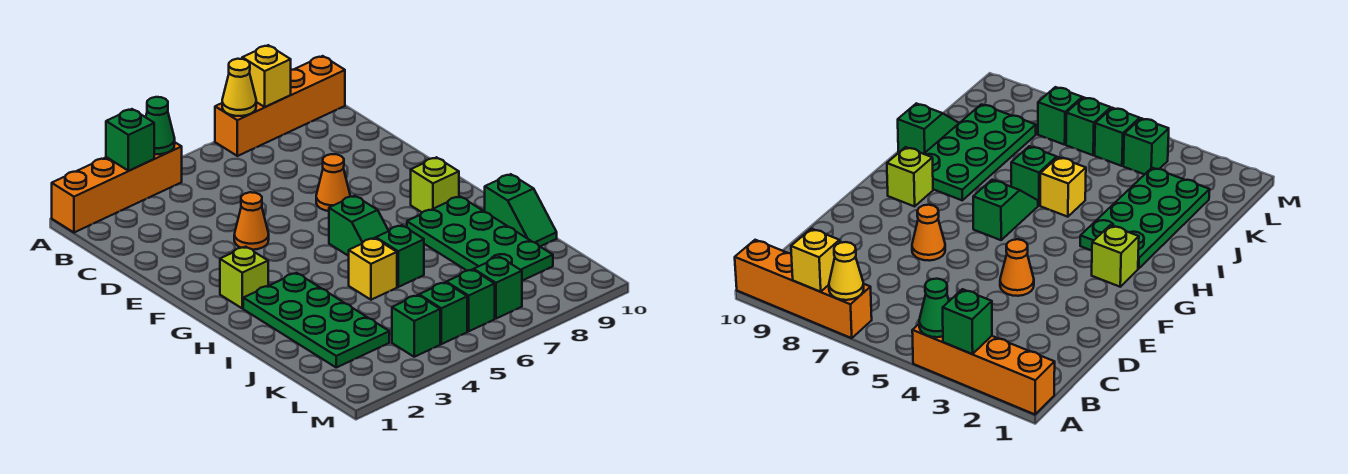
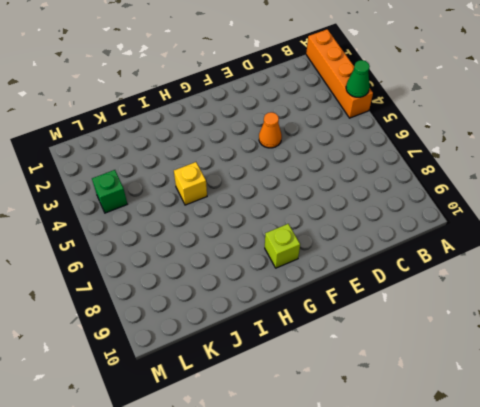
none -> orange 1x4 brick [215,56,345,156]
none -> orange 1x1 cone [316,154,350,211]
none -> lime 1x1 brick [220,247,268,308]

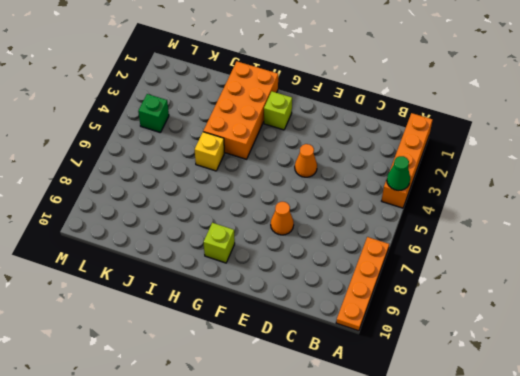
orange 1x4 plate [336,237,389,331] -> orange 1x4 brick [215,56,345,156]
orange 2x4 brick [203,61,278,159] -> green 2x4 plate [243,273,389,367]
none -> green 1x2 slope [329,196,389,256]
none -> green 2x4 plate [407,196,553,281]
none -> green 1x1 brick [376,225,424,287]

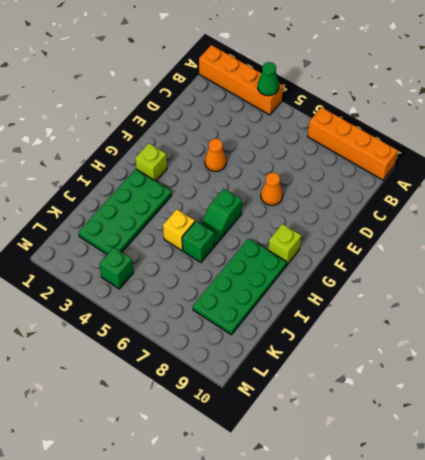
none -> green 1x2 slope [485,174,557,246]
none -> green 1x1 brick [419,282,467,344]
none -> green 1x1 brick [446,270,495,331]

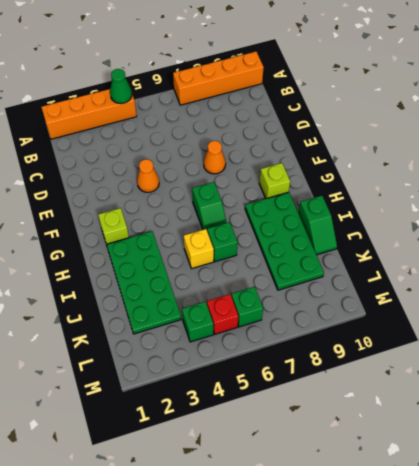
red 1x1 brick [207,294,238,334] -> green 1x1 brick [419,282,467,344]
none -> green 1x1 brick [474,257,522,319]
none -> green 1x1 brick [106,109,154,171]
none -> yellow 1x1 cone [222,59,256,116]

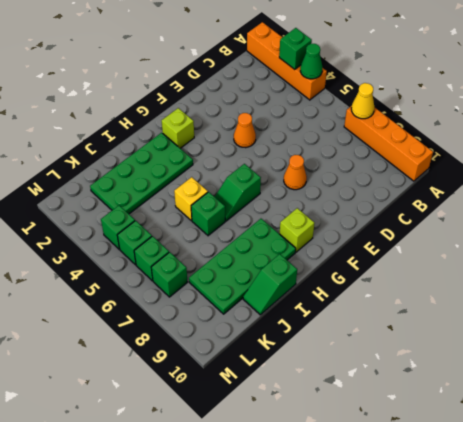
none -> yellow 1x1 brick [242,45,291,107]

